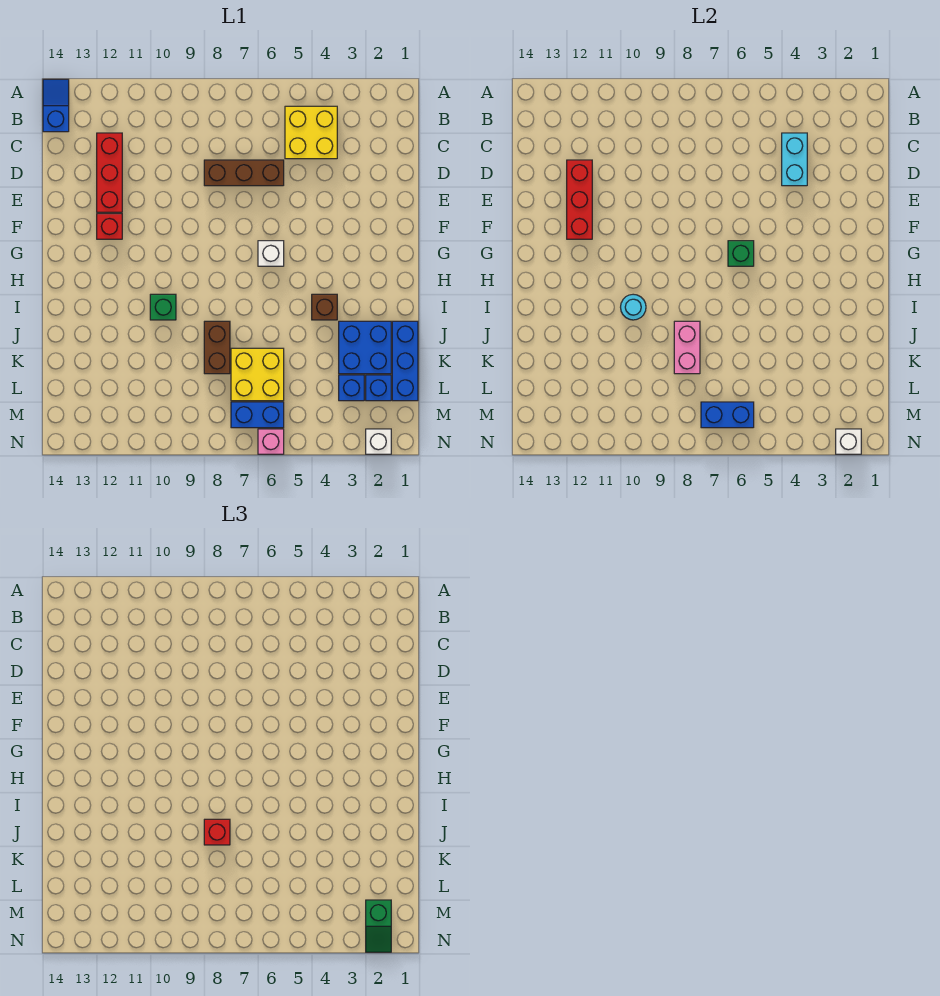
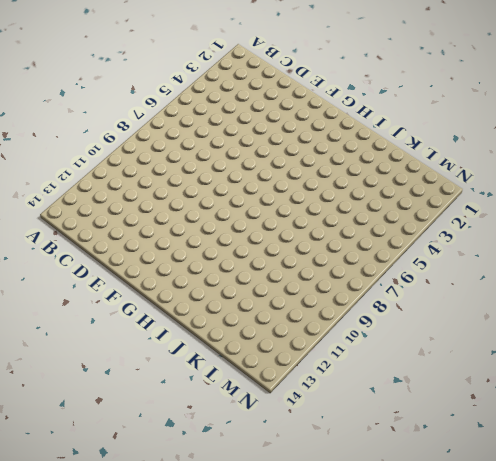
none -> blue 1x2 slope [43,79,69,132]
none -> yellow 2x2 brick [285,106,337,159]
none -> red 1x3 brick [97,133,122,212]

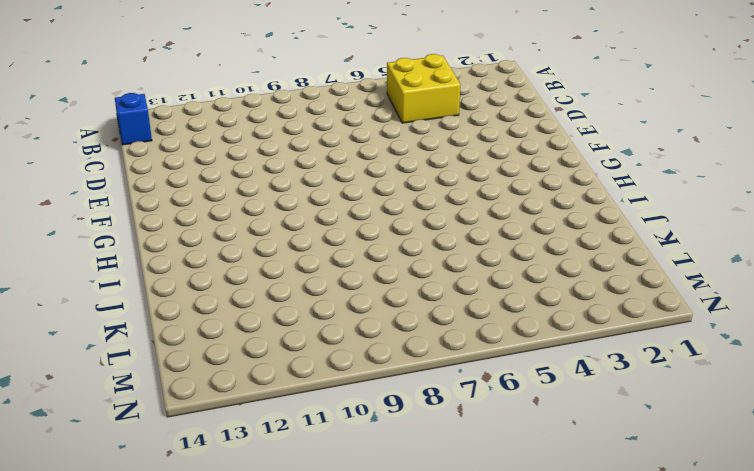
none -> red 1x3 brick [97,133,122,212]
none -> brown 1x3 brick [204,160,284,186]
none -> red 1x1 brick [97,214,122,239]

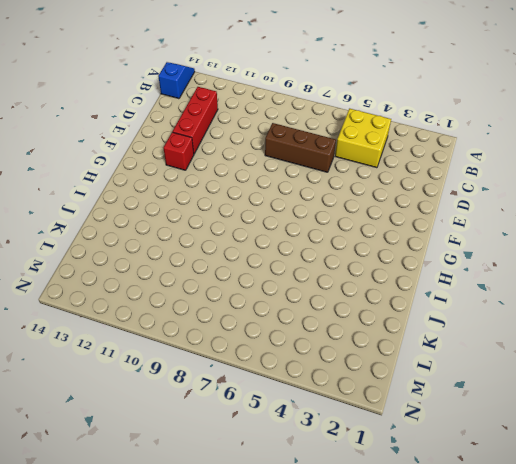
none -> white 1x1 brick [258,241,284,266]
none -> brown 1x1 brick [312,294,337,320]
none -> green 1x1 brick [150,294,176,320]

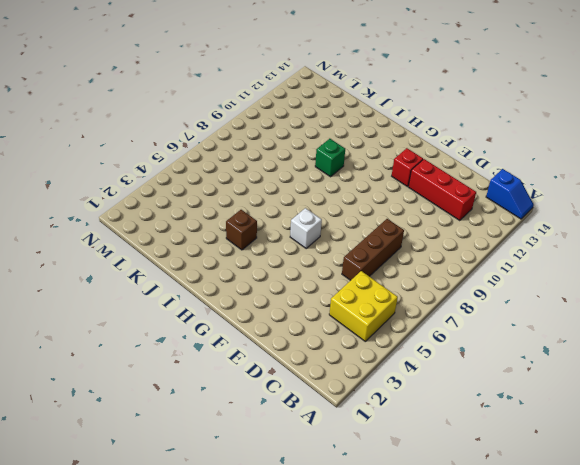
none -> blue 1x3 brick [392,321,418,401]
none -> blue 2x2 brick [339,321,391,374]
none -> brown 1x2 brick [204,321,230,374]

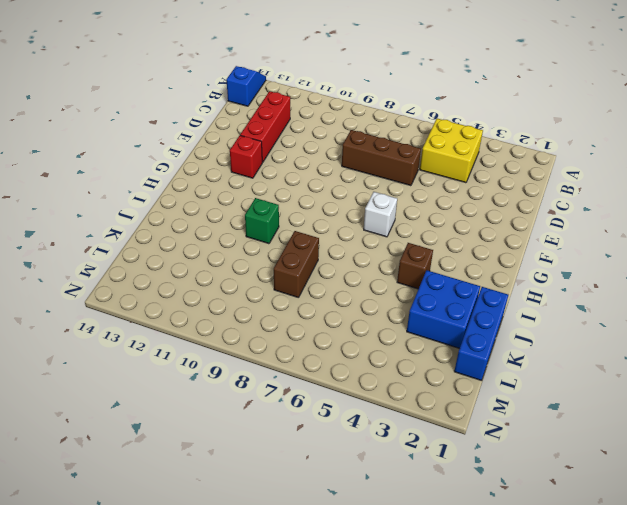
none -> yellow 2x2 brick [231,348,284,401]
none -> blue 1x1 brick [366,375,391,401]
none -> blue 1x1 brick [339,375,364,401]

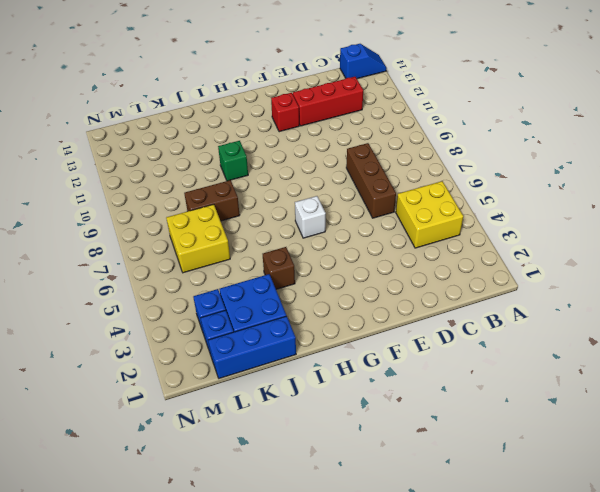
none -> blue 1x2 brick [231,402,284,428]
none -> white 1x1 brick [366,429,391,454]
none -> pink 1x1 brick [258,429,284,454]

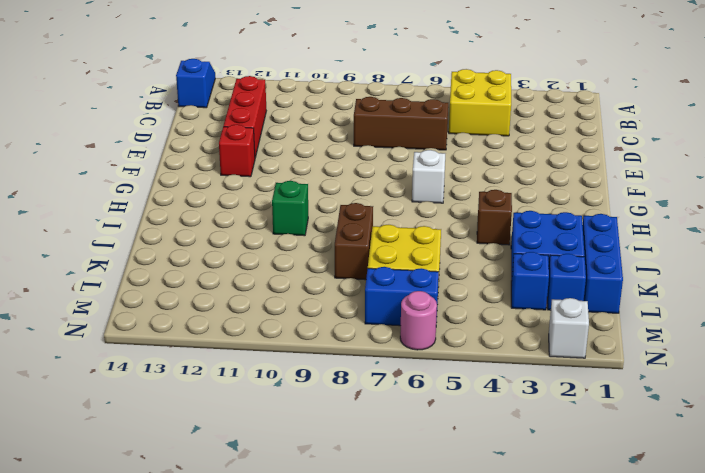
pink 1x1 round brick [400,291,437,350] -> pink 1x1 brick [258,429,284,454]
none -> cyan 1x2 brick [782,133,807,186]
none -> red 1x3 brick [567,160,592,239]
none -> green 1x1 brick [728,241,754,266]

